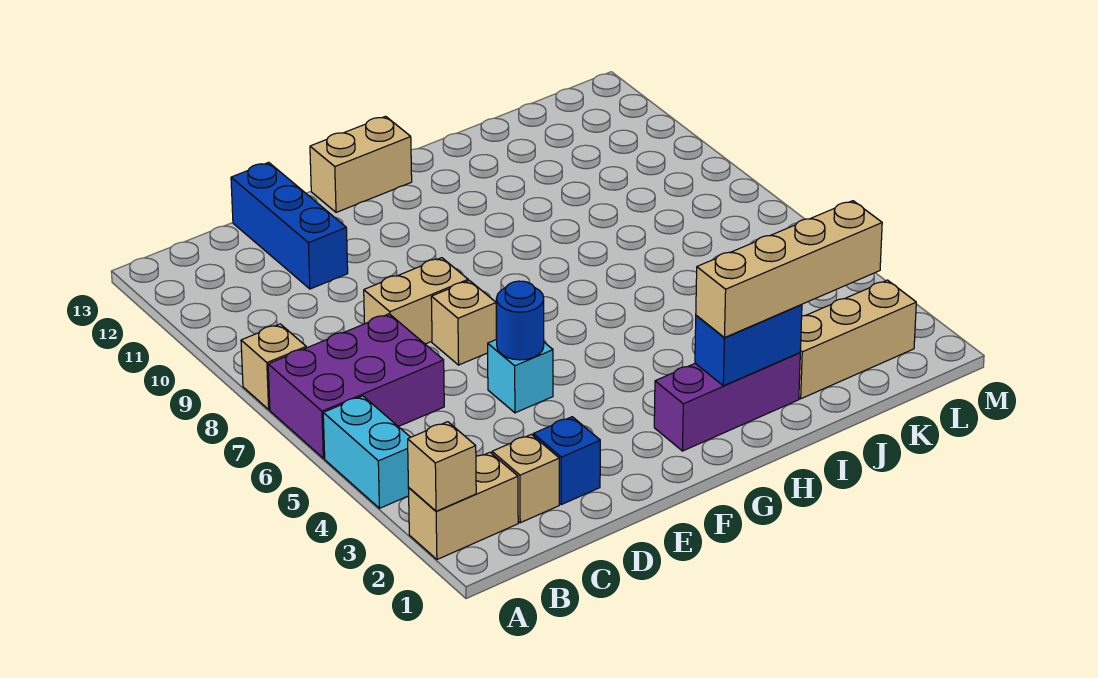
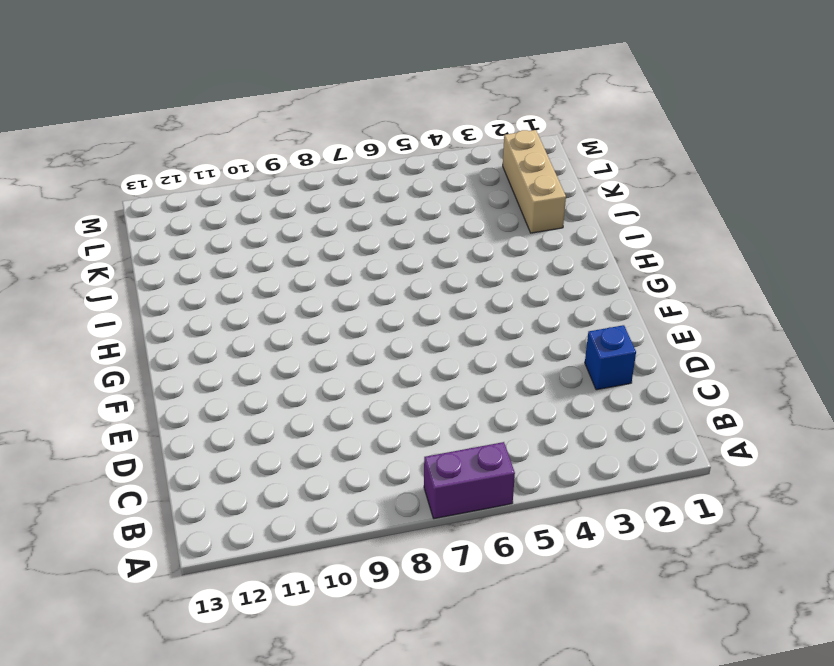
purple 1x2 brick [424,442,515,519] -> purple 2x3 brick [268,314,444,458]
none -> tan 1x2 brick [409,452,518,559]
none -> cyan 1x2 brick [323,396,410,508]
none -> tan 1x1 brick [241,324,306,409]

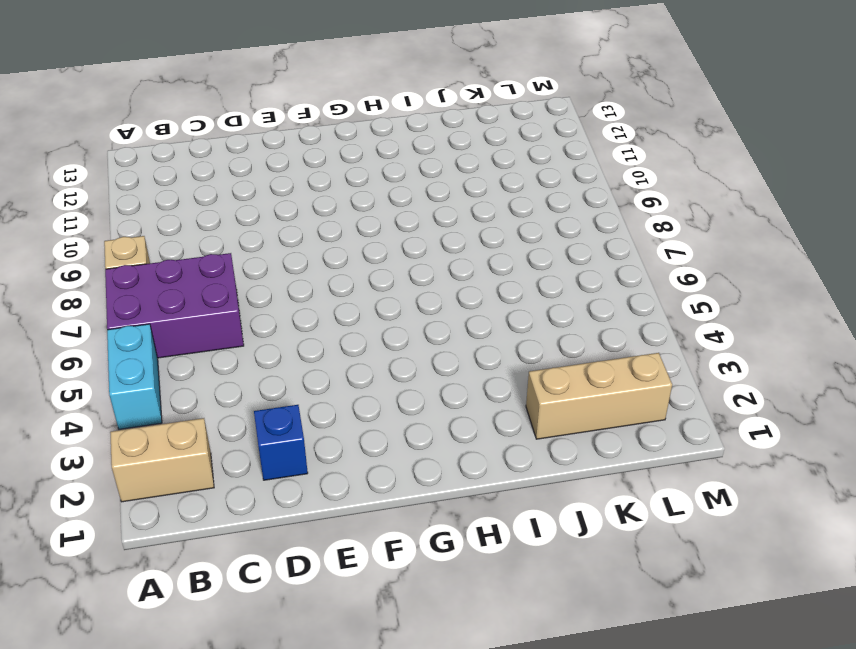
none -> tan 1x1 brick [492,434,559,523]
none -> tan 1x2 brick [364,258,468,344]
none -> blue 1x3 brick [231,162,348,289]

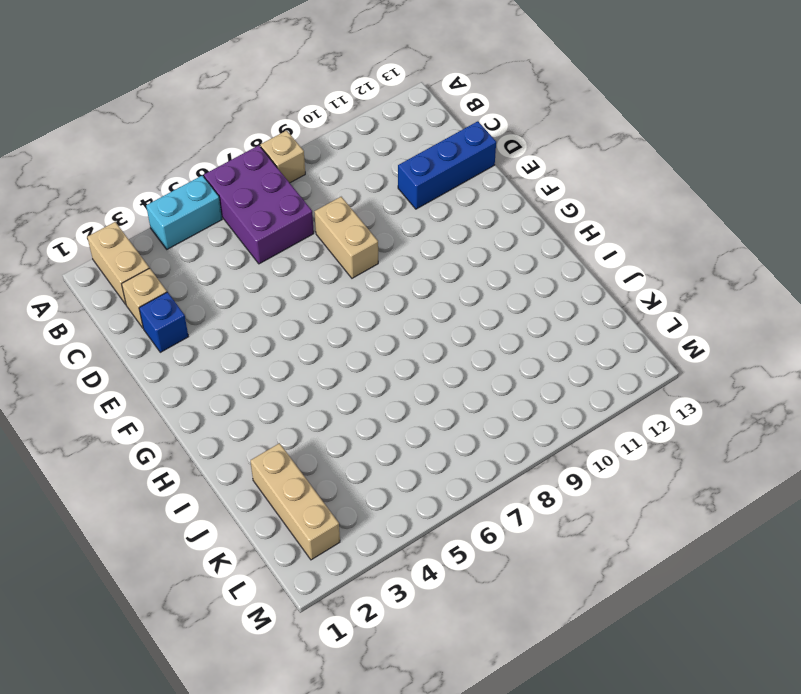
none -> cyan 1x1 brick [488,339,553,413]
none -> tan 1x1 brick [431,281,496,365]
none -> tan 1x2 brick [310,116,412,212]

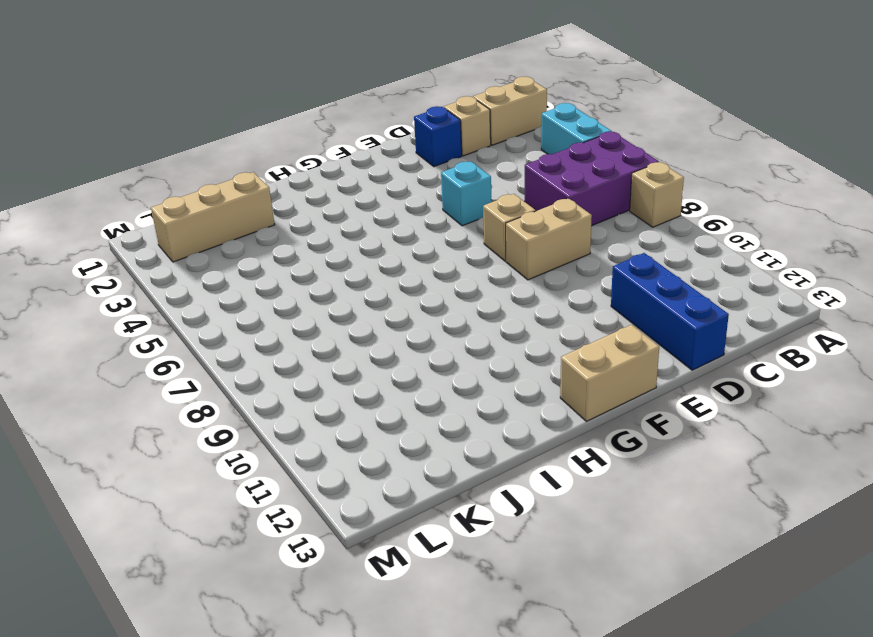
none -> purple 1x3 brick [654,353,800,451]
none -> tan 1x1 brick [408,422,476,511]
none -> blue 1x1 round brick [496,281,544,360]

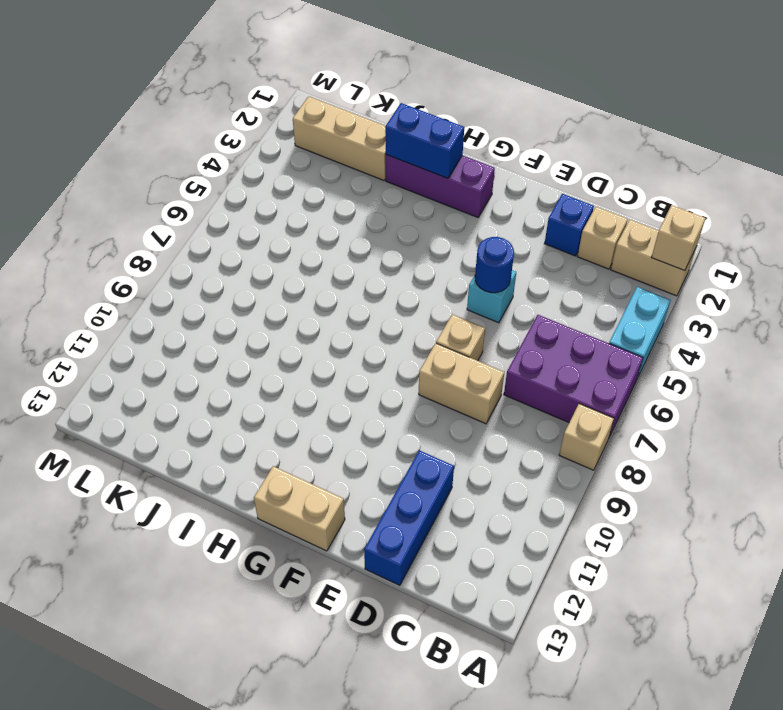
none -> tan 1x4 brick [696,201,882,338]

